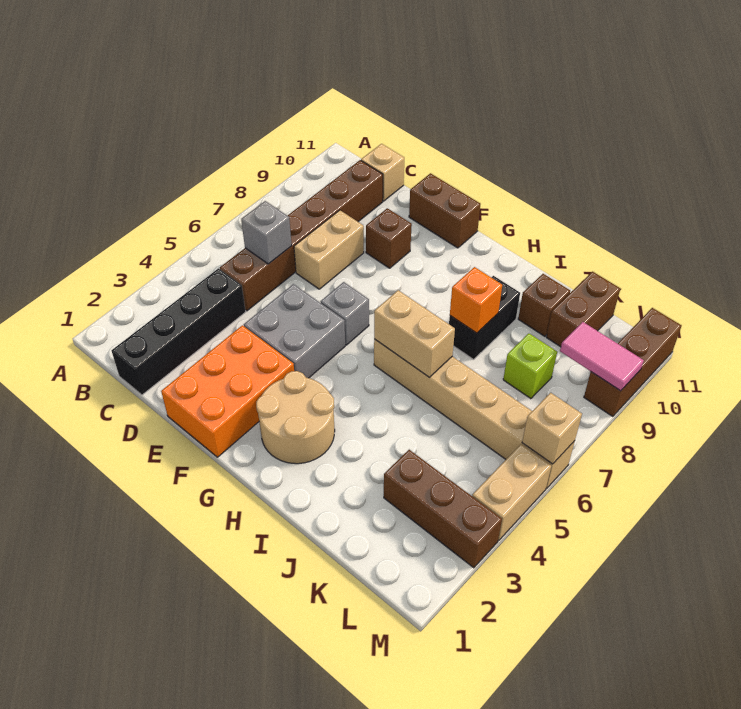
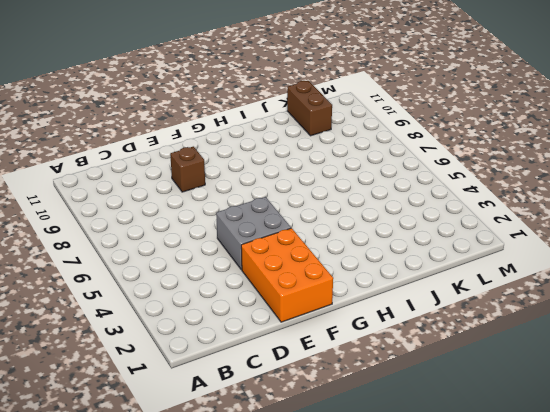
none -> black 1x4 brick [112,268,246,395]
none -> brown 1x6 brick [220,160,383,311]
none -> tan 1x1 brick [361,144,404,201]

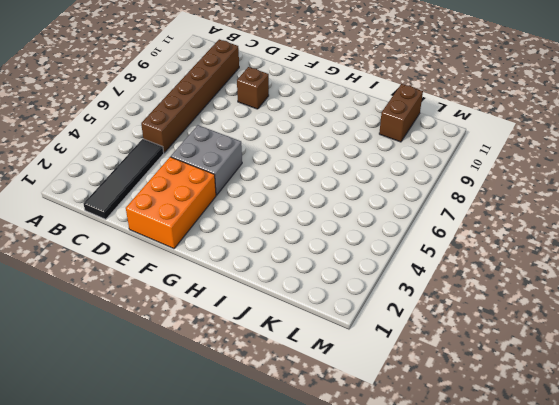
black 1x4 tile [84,139,164,219] -> black 1x4 brick [112,268,246,395]
none -> tan 1x1 brick [361,144,404,201]
none -> tan 1x2 brick [294,210,364,289]
none -> brown 1x2 brick [409,173,480,248]

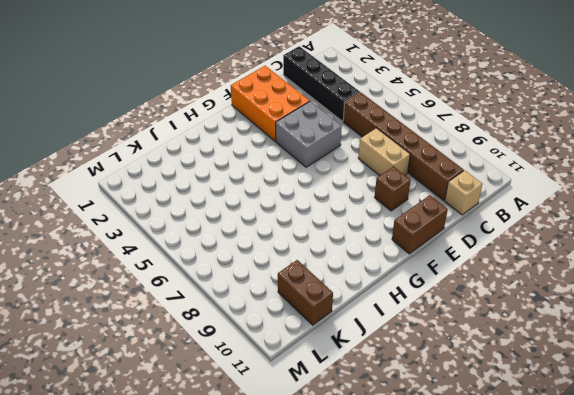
none -> grey 1x1 brick [320,282,369,345]
none -> tan 2x2 round brick [256,371,335,464]
none -> tan 1x6 brick [374,339,575,488]

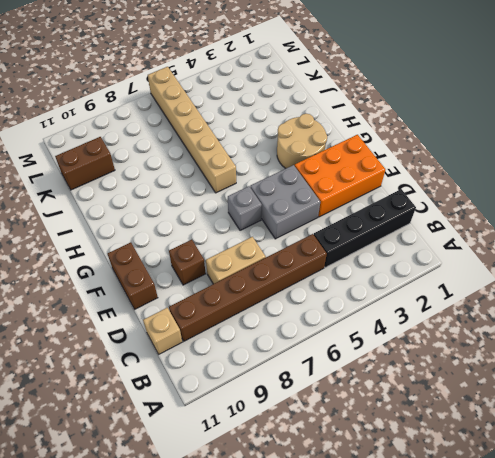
none -> black 1x2 brick [449,276,520,359]
none -> brown 1x1 brick [518,274,570,336]
none -> brown 1x3 brick [384,450,502,568]

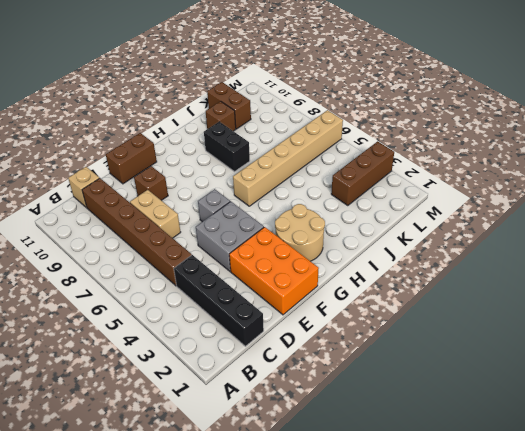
none -> lime 1x1 brick [503,334,557,399]
none -> tan 1x2 brick [472,445,551,540]
none -> brown 1x3 brick [584,308,682,416]

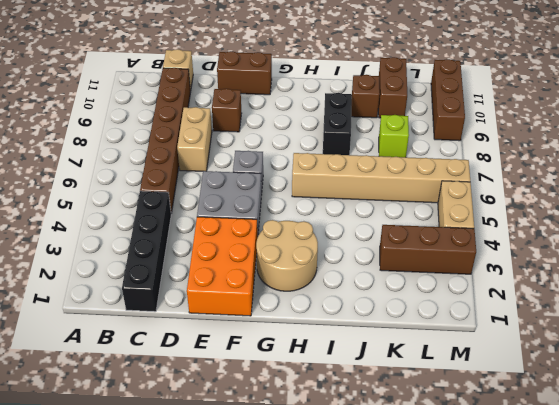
none -> grey 1x1 brick [241,201,292,264]
none -> tan 1x2 brick [374,290,455,377]
none -> orange 1x1 brick [450,267,502,333]

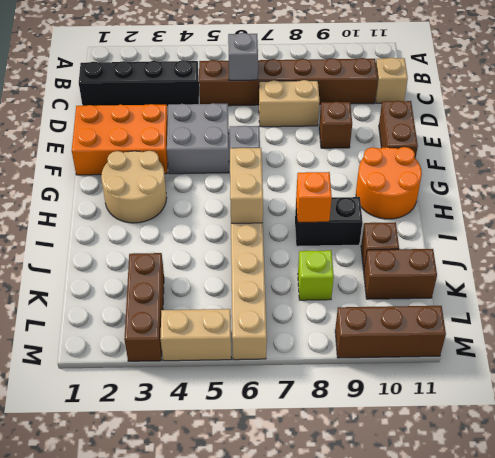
orange 2x2 round brick [356,147,422,219] -> none
none -> pink 1x2 tile [560,322,644,391]
none -> tan 1x1 brick [522,393,582,464]

